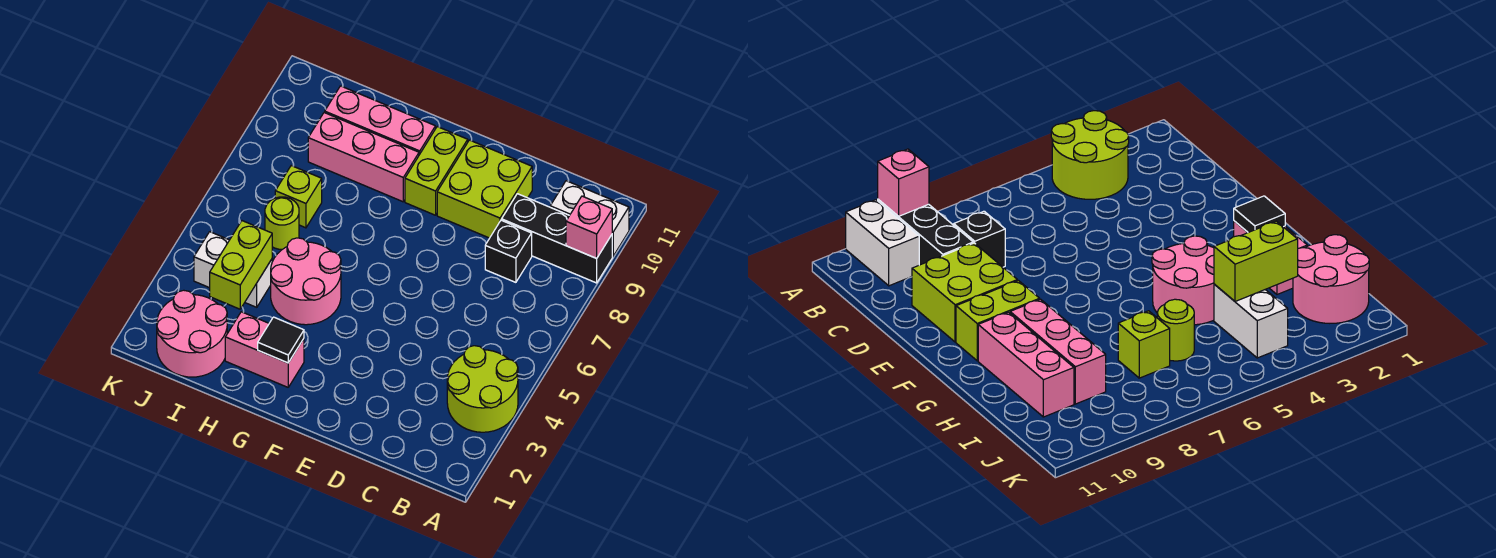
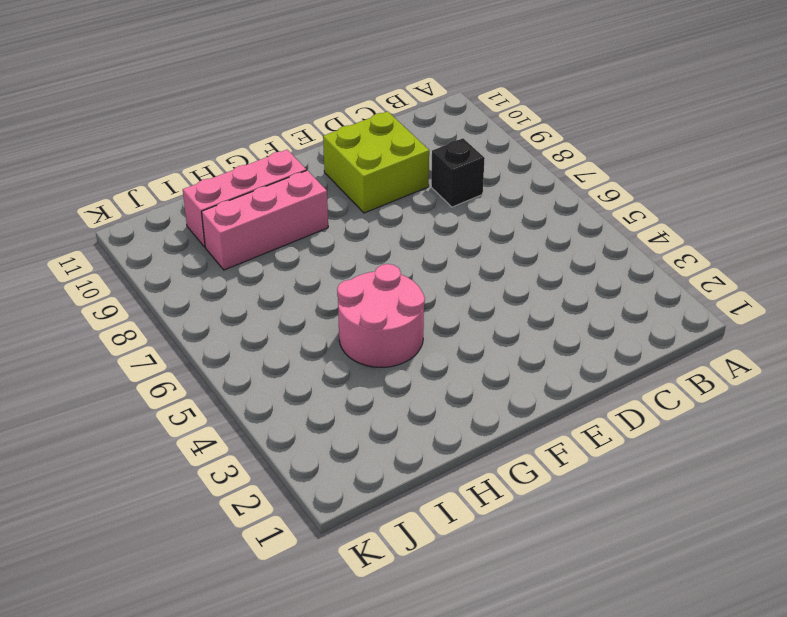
none -> lime 2x2 round brick [447,346,518,432]
none -> black 1x3 brick [502,194,612,283]
none -> white 1x2 brick [550,181,629,256]

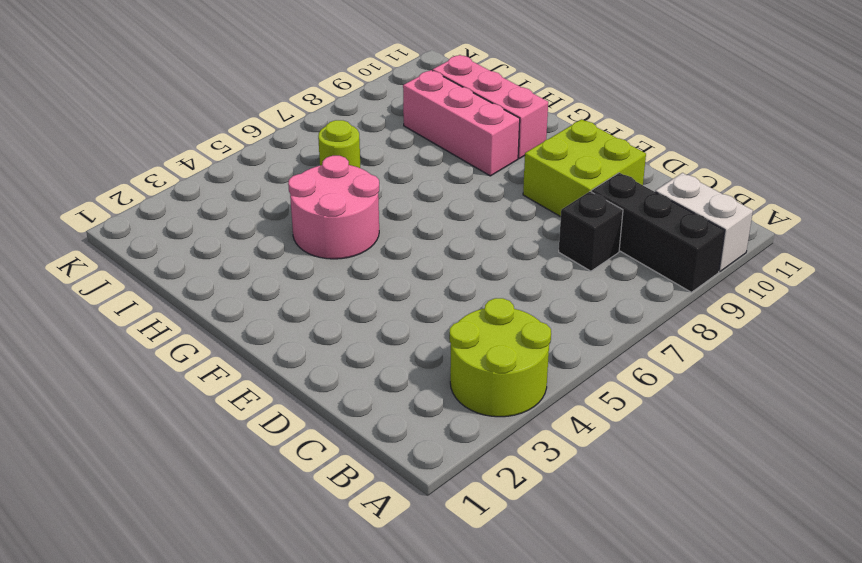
none -> lime 1x2 brick [405,127,468,215]
none -> pink 1x2 brick [225,312,304,387]
none -> pink 2x2 round brick [157,290,227,377]

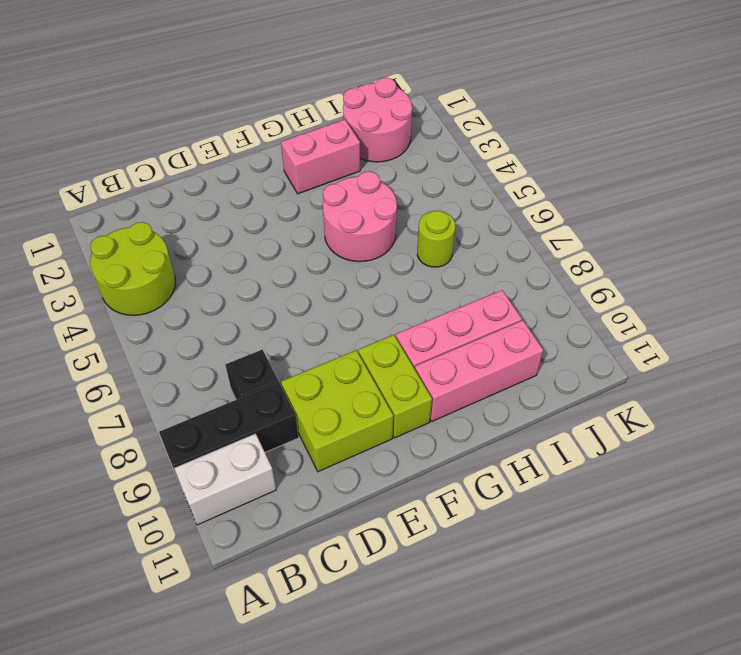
none -> white 1x2 brick [194,232,272,307]
none -> lime 1x1 brick [275,166,322,228]
none -> pink 1x1 brick [566,196,612,258]

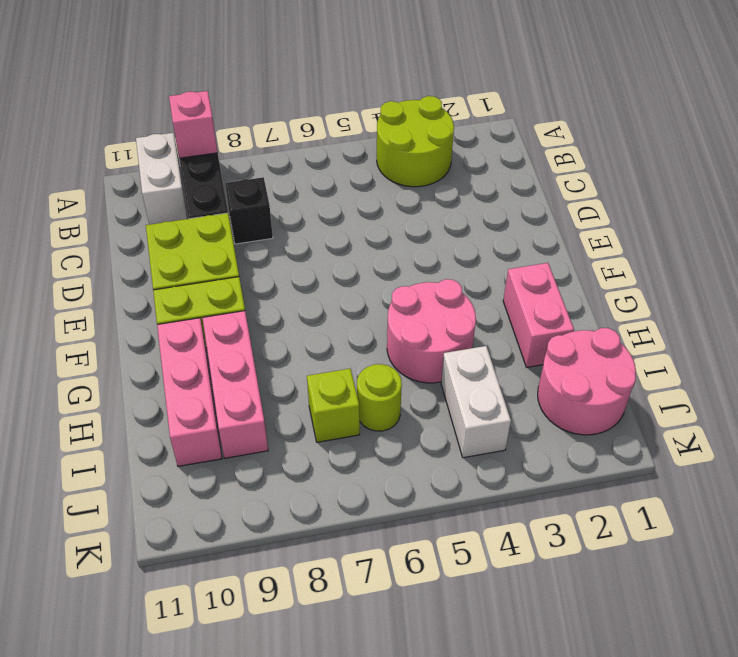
none -> black 1x1 tile [258,317,304,363]
none -> lime 1x2 brick [210,221,272,309]

